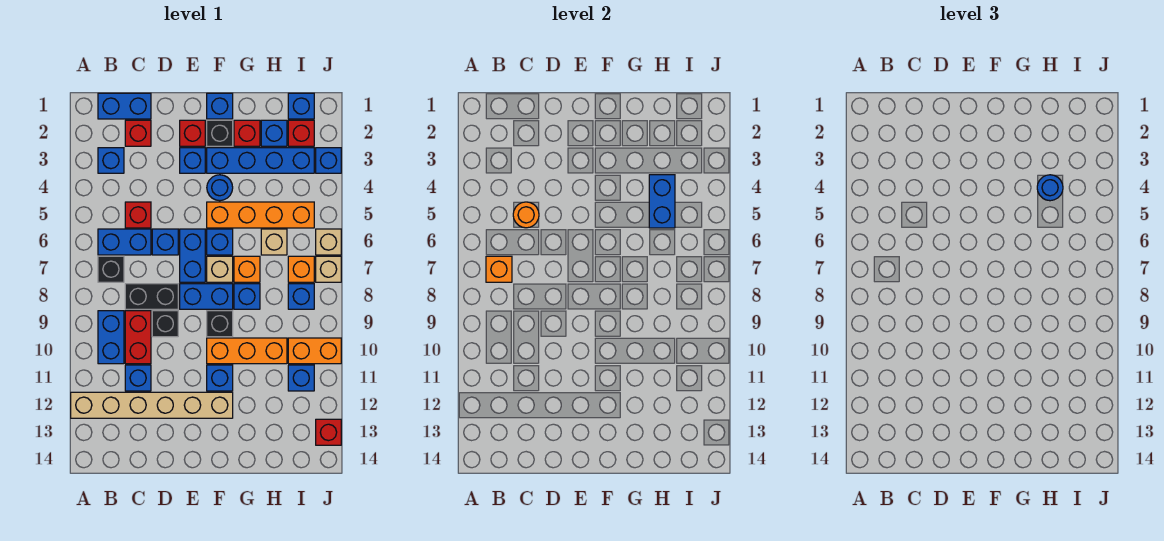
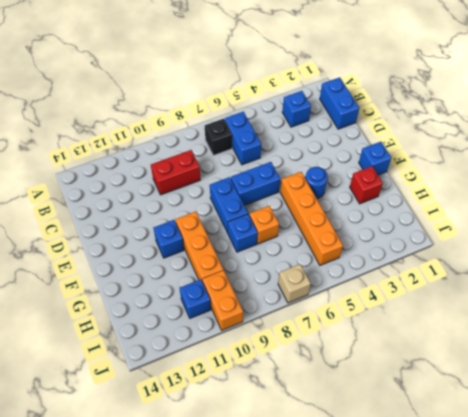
none -> tan 1x6 brick [71,392,233,418]
none -> blue 1x2 brick [98,311,124,364]
none -> red 1x1 brick [125,120,151,146]
none -> red 1x1 brick [125,202,151,228]

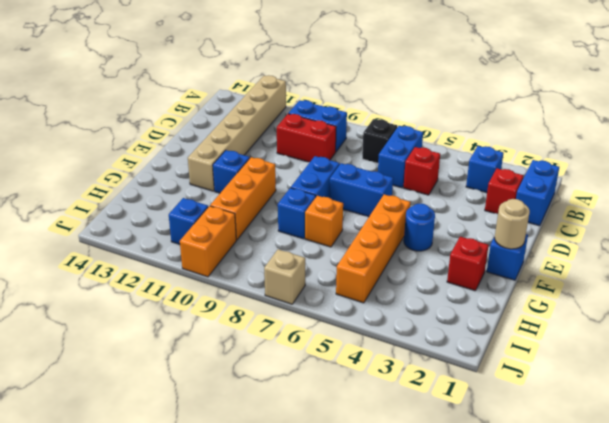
tan 1x1 round brick [495,199,530,249] -> none
none -> black 1x2 brick [125,284,178,309]
none -> blue 1x1 brick [125,365,151,391]
none -> blue 1x1 brick [152,229,178,255]
none -> black 1x1 brick [152,311,178,337]

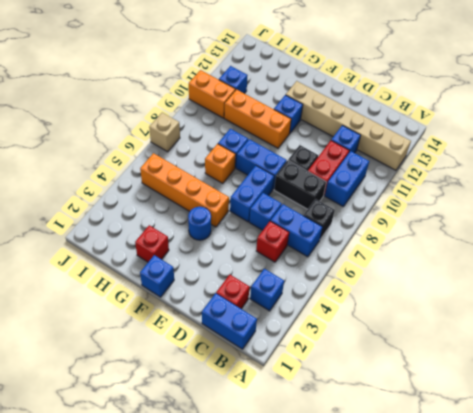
none -> red 1x1 brick [180,120,205,146]
none -> blue 1x1 brick [180,148,205,173]
none -> black 1x1 brick [207,120,233,146]
none -> blue 1x4 brick [207,148,314,173]

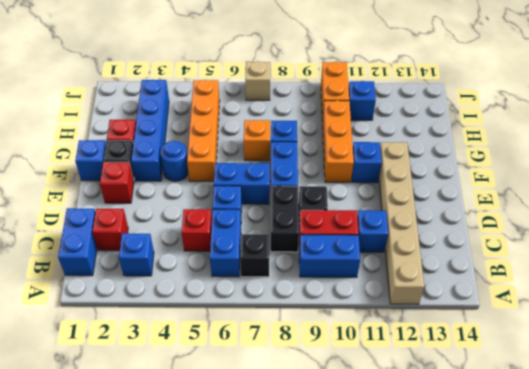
none -> blue 1x1 brick [180,148,205,173]
none -> blue 1x1 brick [207,229,233,255]
none -> tan 1x1 brick [207,256,233,282]
none -> black 1x1 brick [207,311,233,337]

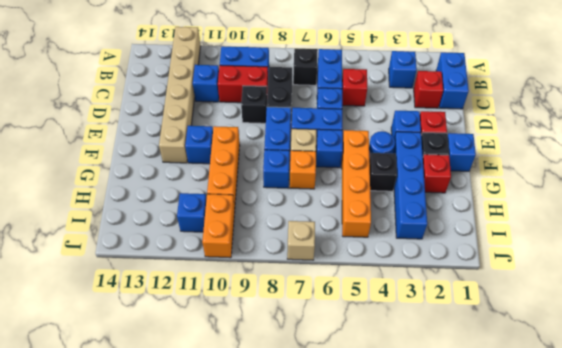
black 1x1 brick [369,153,397,191] -> black 1x1 brick moved to [207,311,233,337]
none -> blue 1x1 brick [261,120,287,146]
none -> tan 1x1 brick [261,229,287,255]
none -> blue 1x1 brick [288,93,314,119]
none -> red 1x1 brick [288,120,314,146]

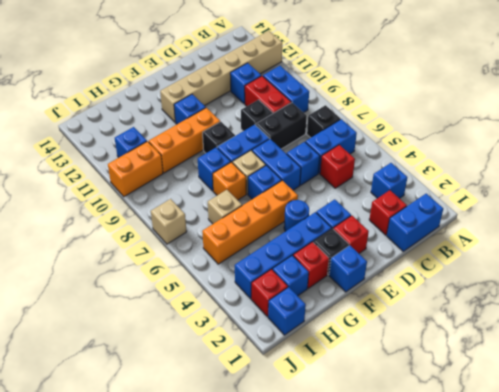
none -> orange 1x1 brick [288,256,314,282]
none -> blue 1x1 brick [288,284,314,309]
none -> blue 1x1 brick [316,148,341,173]
none -> tan 1x1 brick [316,229,341,255]

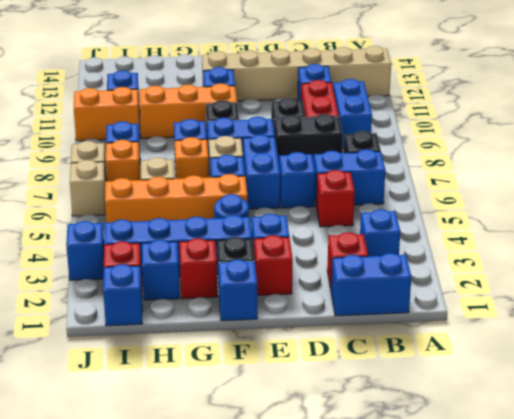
none -> red 1x1 brick [316,419,341,445]
none -> orange 1x1 brick [486,256,512,282]
none -> orange 1x1 round brick [513,202,539,228]
none -> blue 1x2 brick [649,175,675,228]

